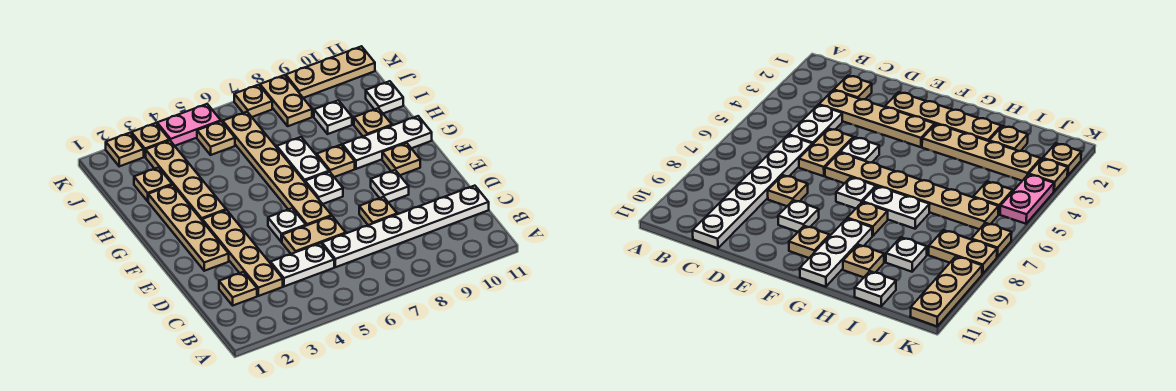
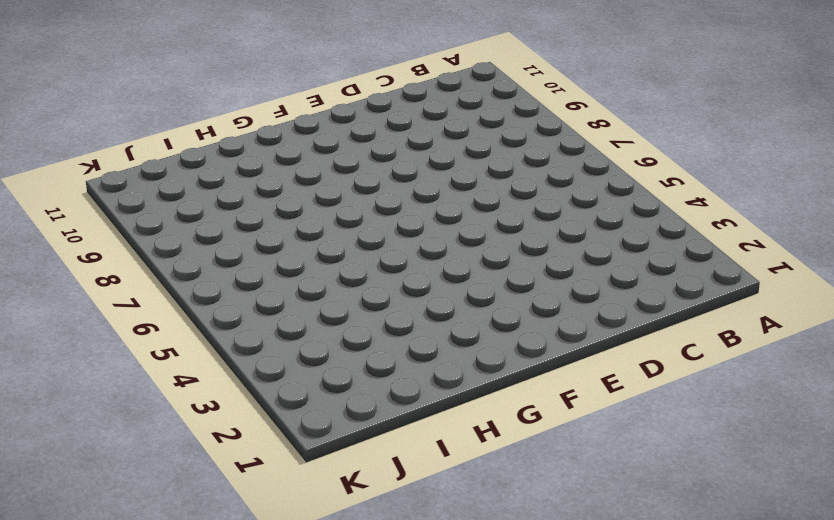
none -> tan 1x1 plate [219,272,257,305]
none -> tan 1x4 plate [202,210,283,296]
none -> white 1x2 plate [271,243,334,286]

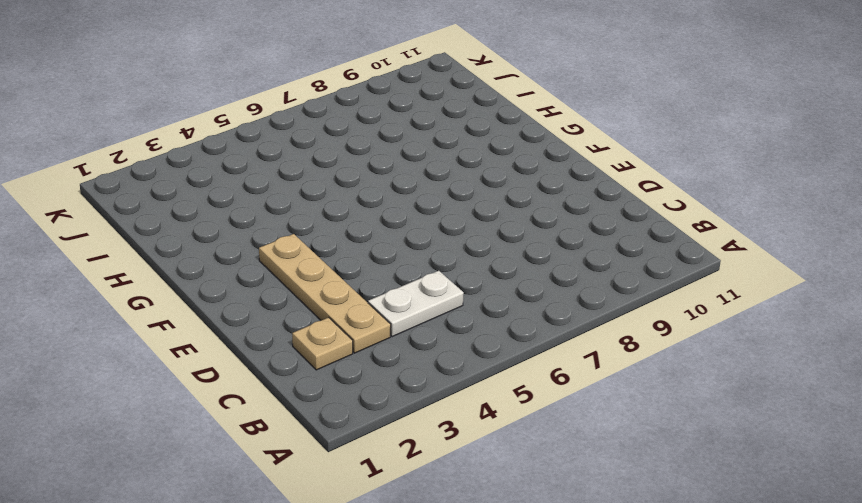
none -> white 1x6 plate [322,186,489,267]
none -> tan 1x2 plate [282,216,346,254]
none -> tan 1x1 plate [359,197,397,225]

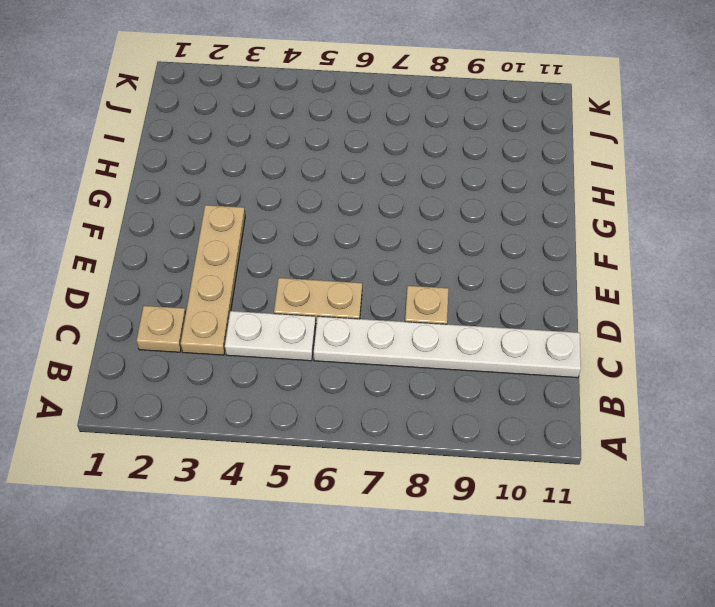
none -> tan 1x4 plate [148,185,229,271]
none -> white 1x1 plate [268,208,306,242]
none -> tan 1x6 plate [223,112,332,226]

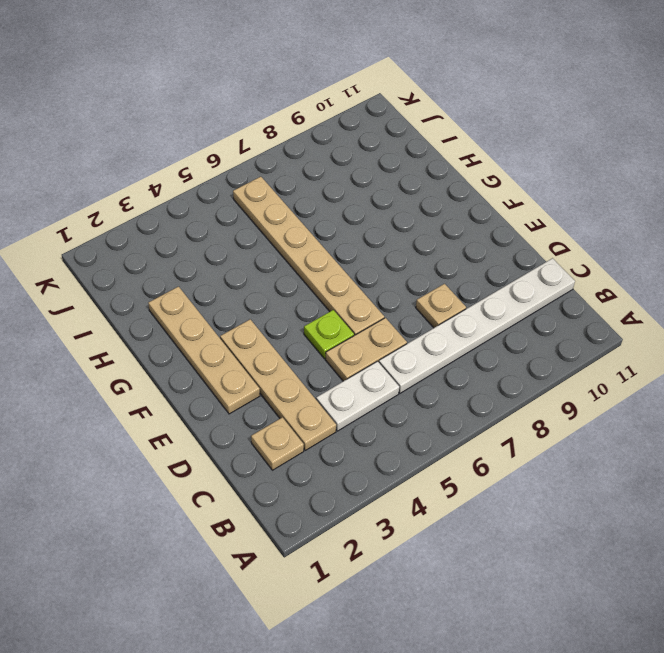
lime 1x1 plate [304,310,354,359] -> white 1x1 plate [268,208,306,242]
none -> white 1x1 plate [371,170,409,202]
none -> white 1x1 plate [305,172,343,204]
none -> tan 1x1 plate [382,143,420,175]

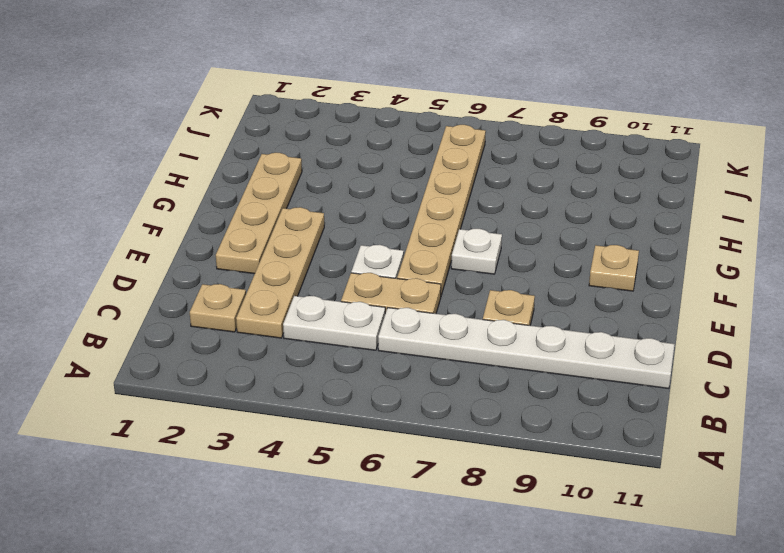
none -> white 1x1 plate [371,170,409,202]
none -> tan 1x4 plate [146,140,226,220]
none -> white 1x2 plate [277,137,329,182]

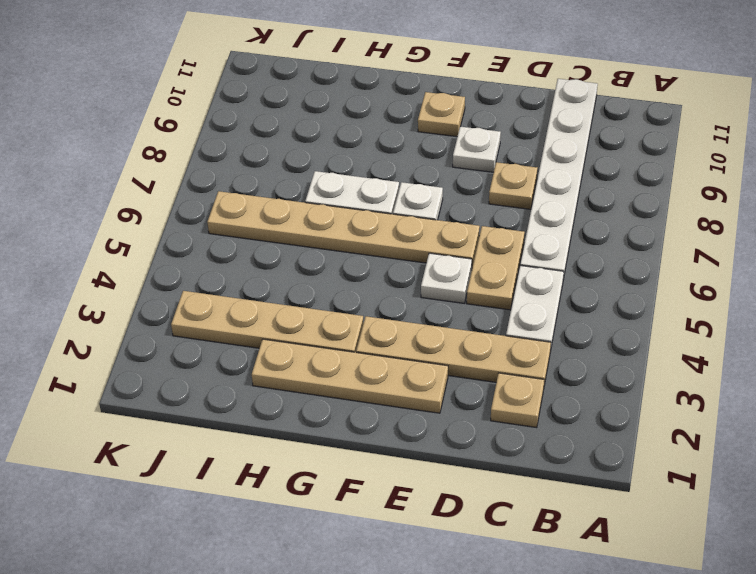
none -> tan 1x1 plate [317,145,355,177]
none -> white 1x3 plate [342,116,432,169]
none -> tan 1x1 plate [354,108,392,136]

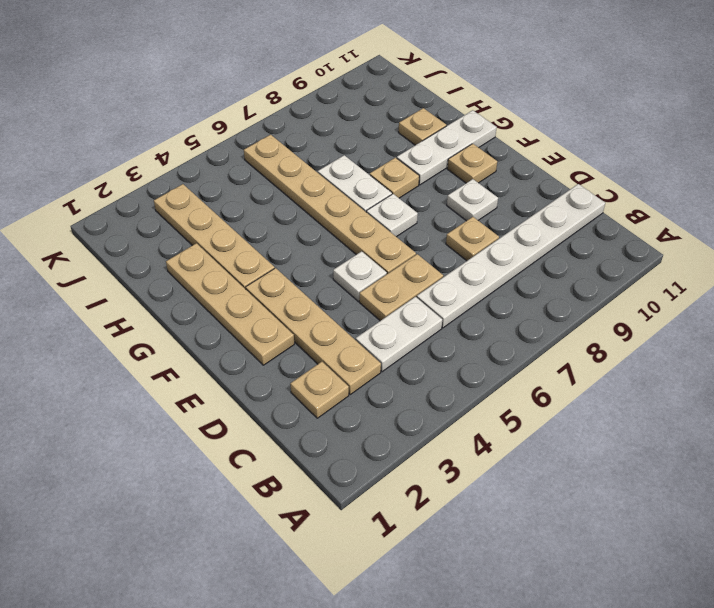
none -> tan 1x1 plate [134,167,172,201]
none -> white 1x1 plate [314,100,352,134]
none -> white 1x1 plate [366,81,403,113]

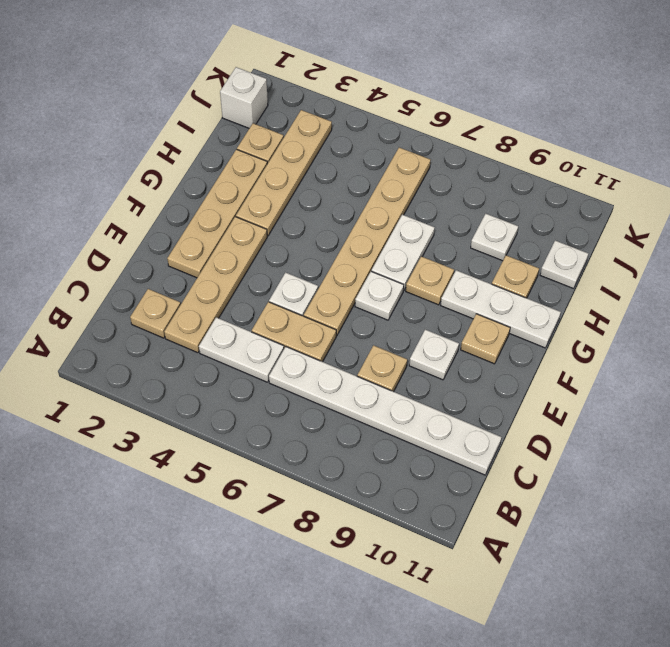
white 1x1 brick [220,67,268,128] -> none
none -> tan 1x1 plate [197,121,235,155]
none -> tan 1x2 plate [260,75,312,126]
none -> tan 1x1 plate [106,133,144,166]

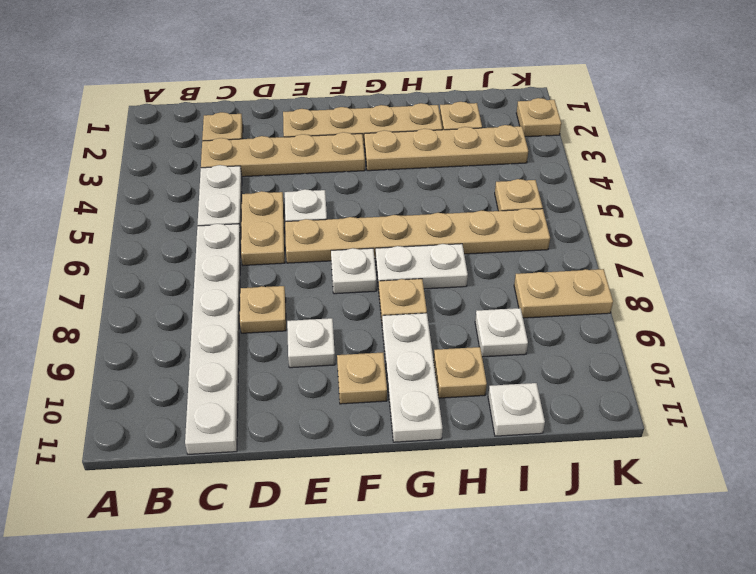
none -> tan 1x1 plate [131,123,169,157]
none -> pink 1x2 plate [157,104,221,146]
none -> tan 1x1 plate [234,85,272,117]

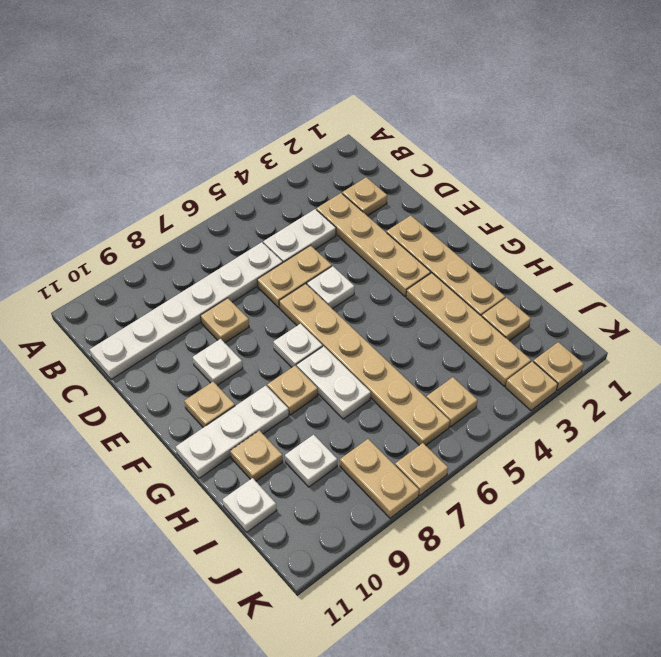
none -> pink 1x2 plate [157,104,221,146]
none -> tan 1x3 plate [286,46,375,98]

